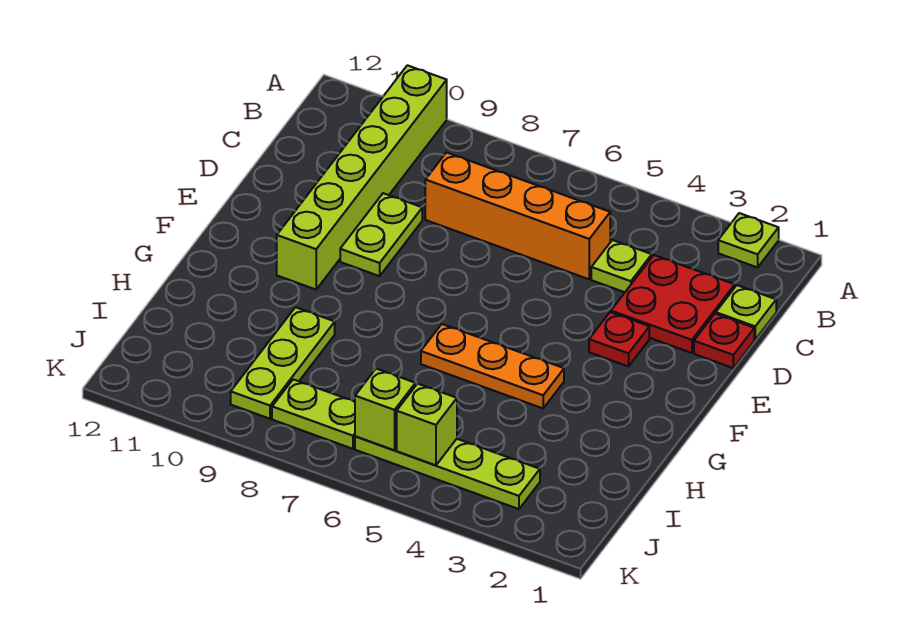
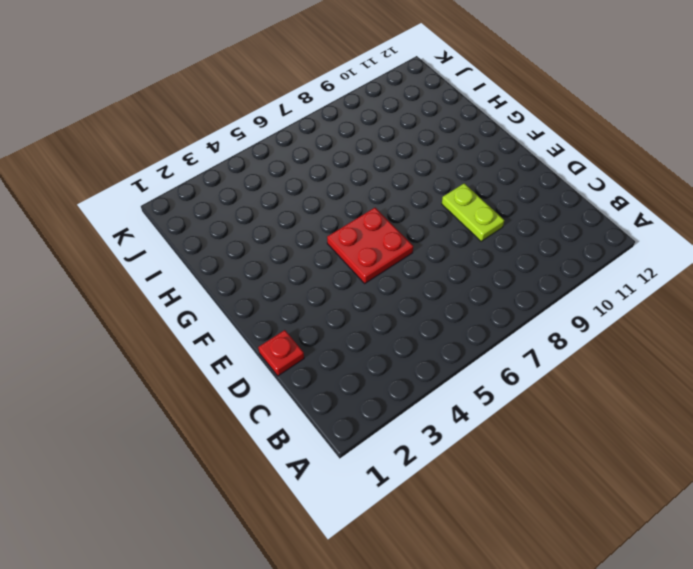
red 2x2 plate [327,208,413,283] -> red 2x2 plate moved to [611,255,735,353]
none -> lime 1x1 plate [718,213,779,267]
none -> lime 1x6 brick [277,65,447,289]
none -> lime 1x1 plate [716,285,776,339]

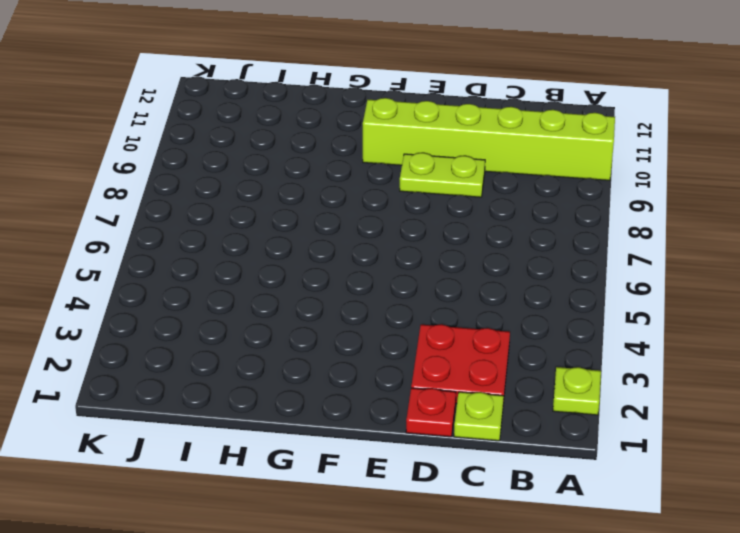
none -> lime 1x1 plate [591,240,652,292]
none -> orange 1x4 brick [425,153,610,279]
none -> red 1x1 plate [589,312,649,367]

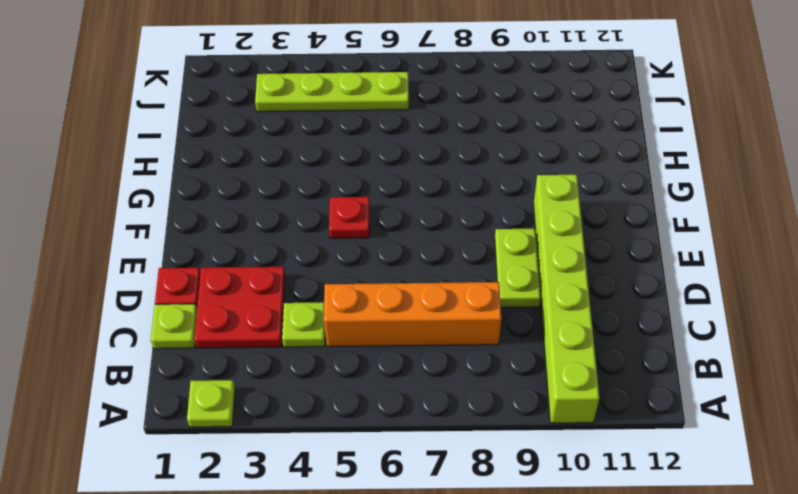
red 1x1 plate [329,197,369,238] -> red 1x1 plate moved to [589,312,649,367]
none -> orange 1x3 plate [421,324,564,408]
none -> lime 1x3 plate [231,307,335,419]
none -> lime 1x2 plate [272,379,355,449]

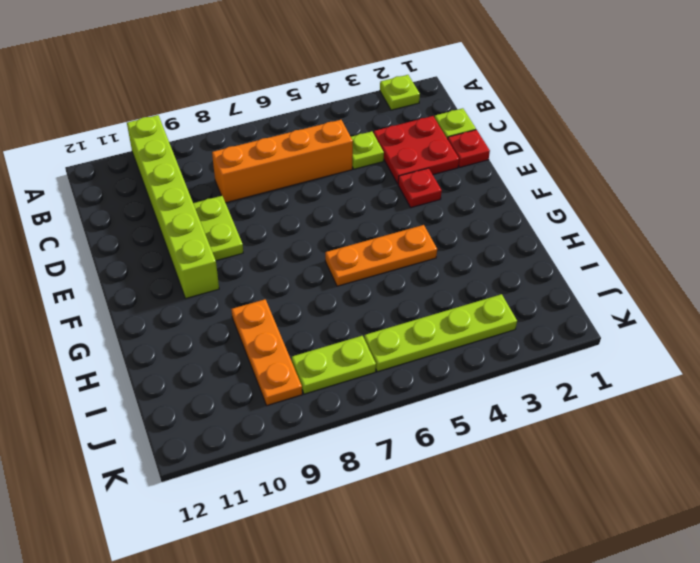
orange 1x3 plate [231,299,302,405] -> lime 1x3 plate [231,307,335,419]
none -> lime 1x1 brick [397,384,457,465]
none -> lime 1x1 brick [355,369,415,450]

